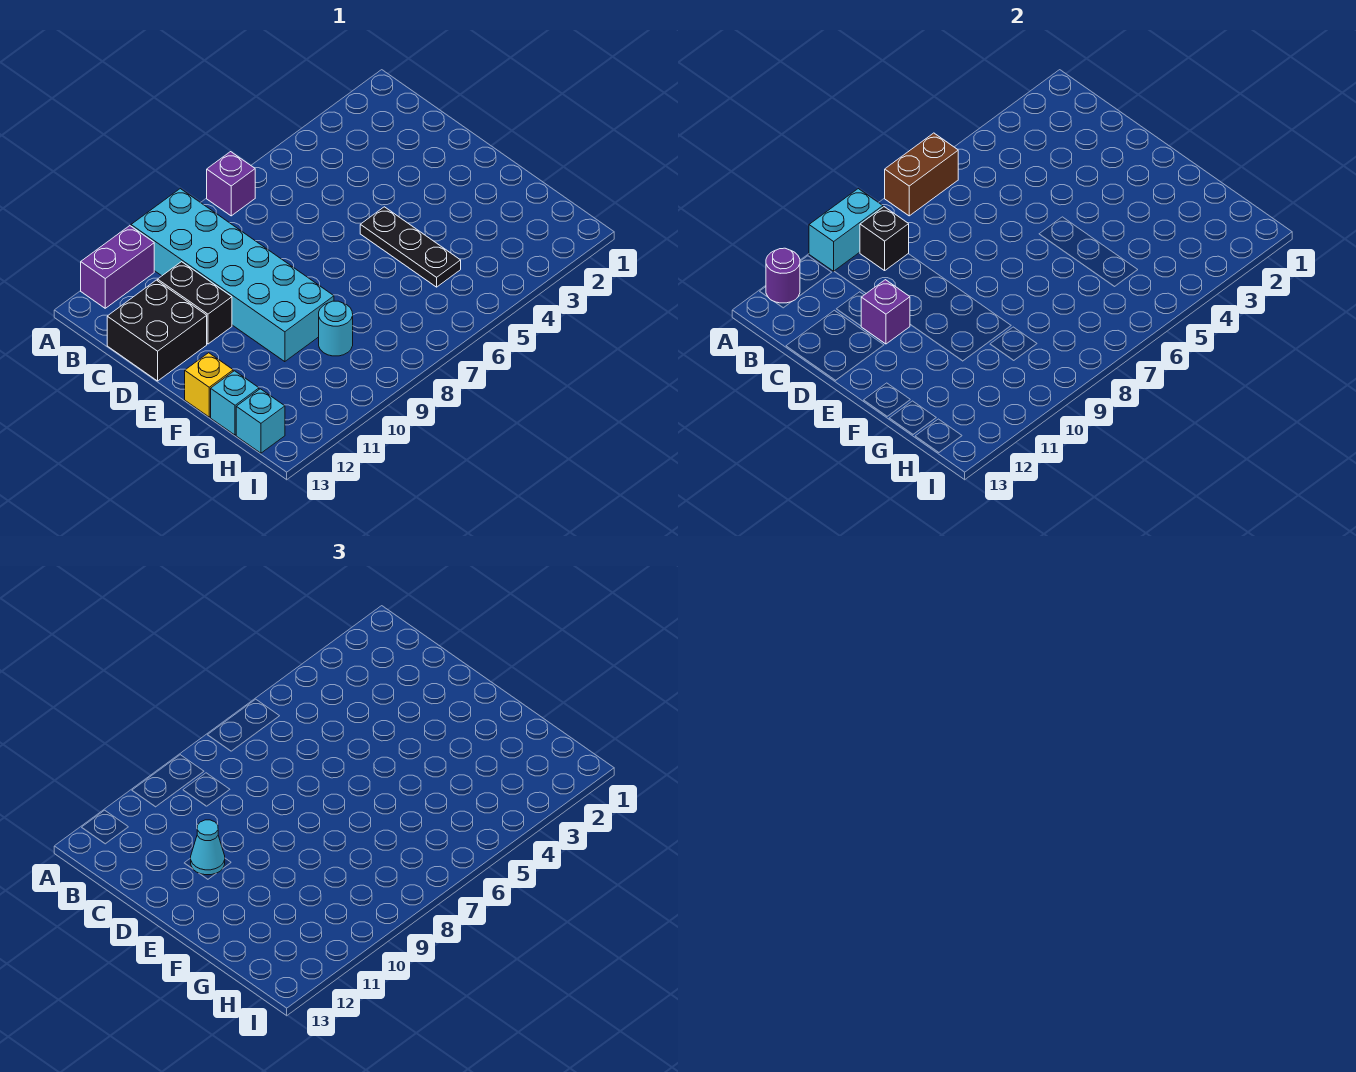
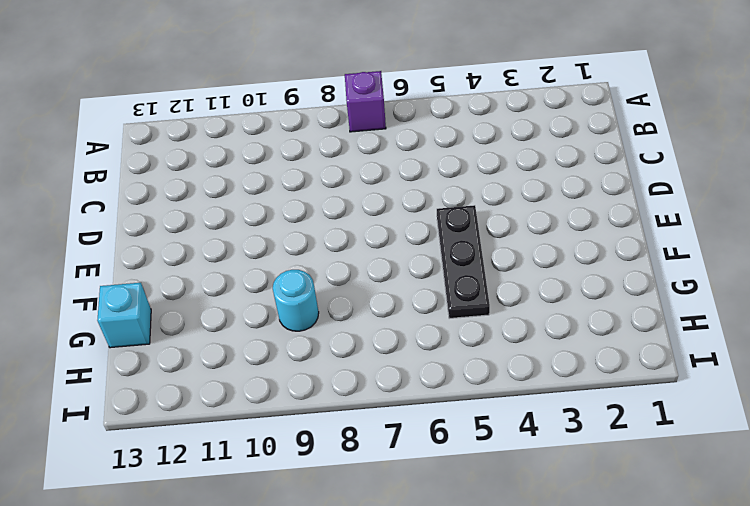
none -> cyan 2x6 brick [131,189,334,362]
none -> purple 1x2 brick [81,226,154,308]
none -> black 1x2 brick [158,262,232,344]

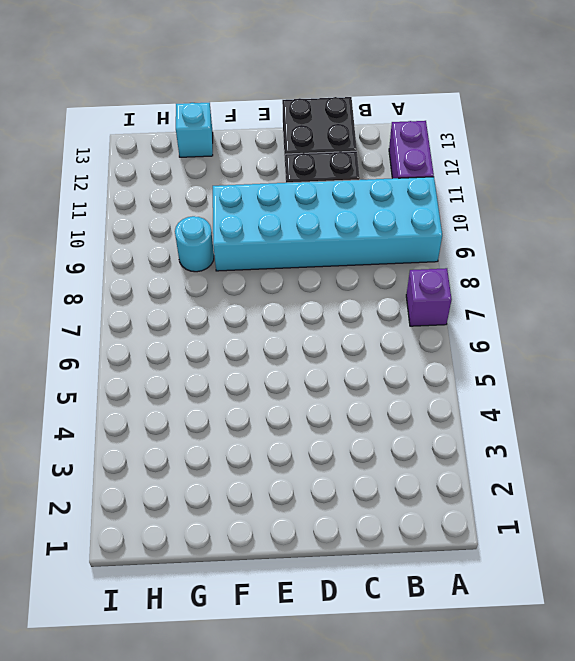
none -> black 1x3 plate [360,207,461,287]
none -> yellow 1x1 brick [185,353,233,417]
none -> cyan 1x1 brick [236,389,285,453]

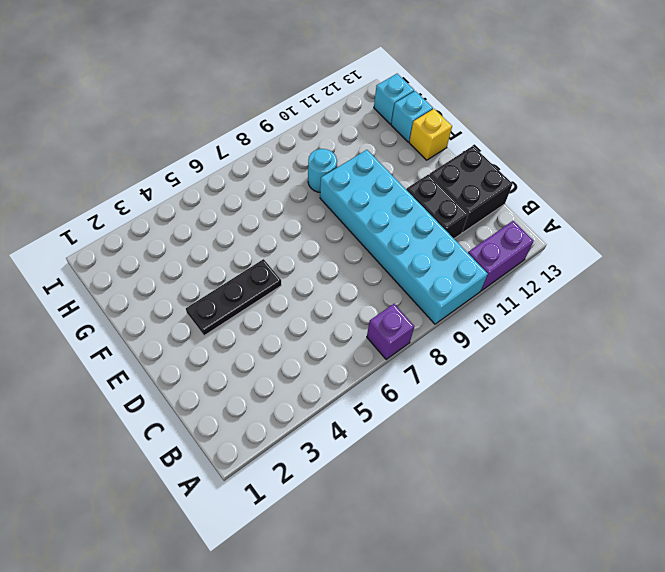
black 1x3 plate [186,259,281,336] -> black 1x3 plate turned to [360,207,461,287]
none -> brown 1x2 brick [885,133,958,216]
none -> cyan 1x2 brick [809,189,883,271]
none -> purple 1x1 round brick [766,248,800,303]

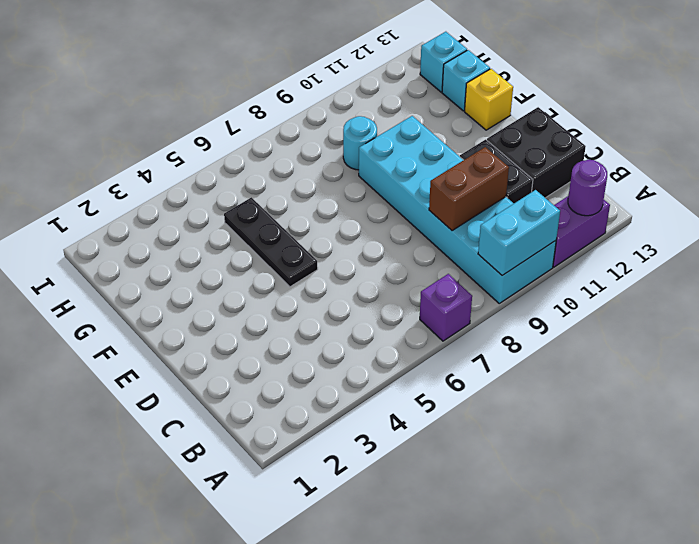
brown 1x2 brick [429,147,509,231] -> brown 1x2 brick moved to [885,133,958,216]
none -> black 1x1 brick [860,207,909,271]
none -> purple 1x1 brick [861,280,910,344]
none -> cyan 1x1 cone [191,820,225,875]

